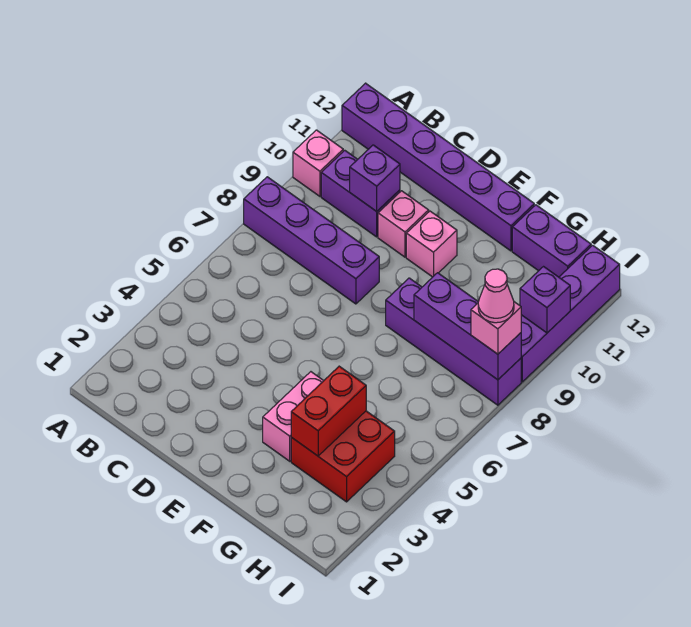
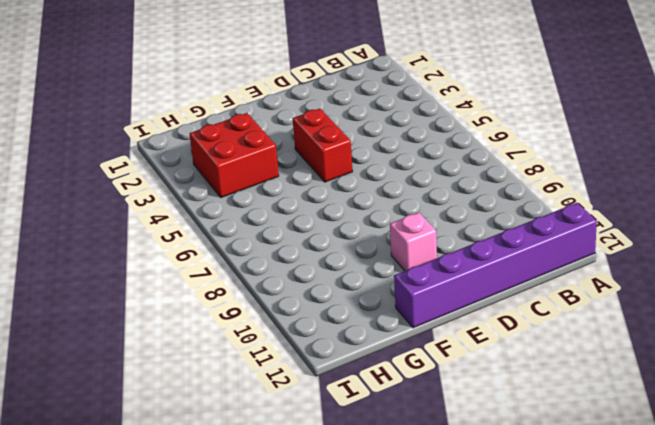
red 1x2 brick [293,108,353,182] -> red 1x2 brick moved to [291,366,366,456]
none -> purple 1x4 brick [244,177,379,304]
none -> pink 1x1 brick [293,130,343,196]
none -> purple 1x2 brick [321,150,400,237]

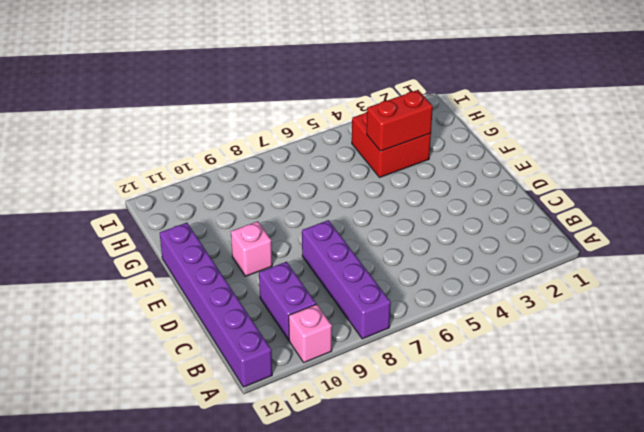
none -> pink 1x1 brick [378,191,429,257]
none -> pink 1x2 brick [263,372,324,461]
none -> purple 1x4 brick [386,278,521,405]

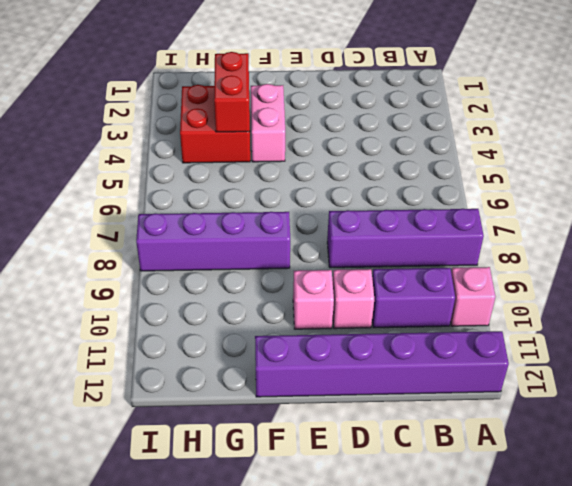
none -> purple 1x2 brick [512,205,591,277]
none -> purple 1x4 brick [521,245,620,382]
none -> purple 1x1 brick [350,145,400,211]

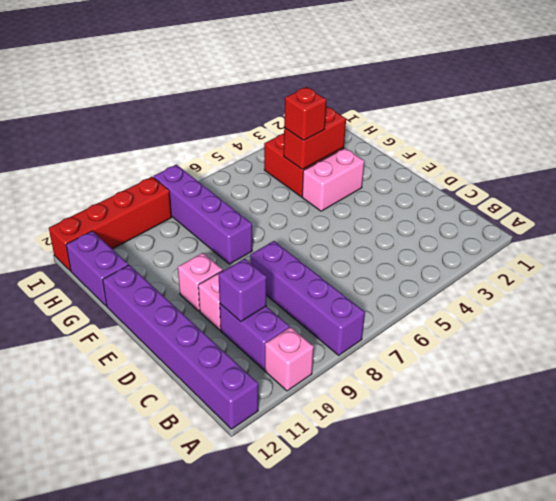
red 1x1 brick [284,87,326,141] -> none
red 1x4 brick [49,177,172,271] -> purple 1x4 brick [521,245,620,382]
none -> purple 1x3 brick [414,273,521,380]
none -> purple 1x1 brick [520,267,570,333]
none -> pink 1x1 brick [471,302,521,354]

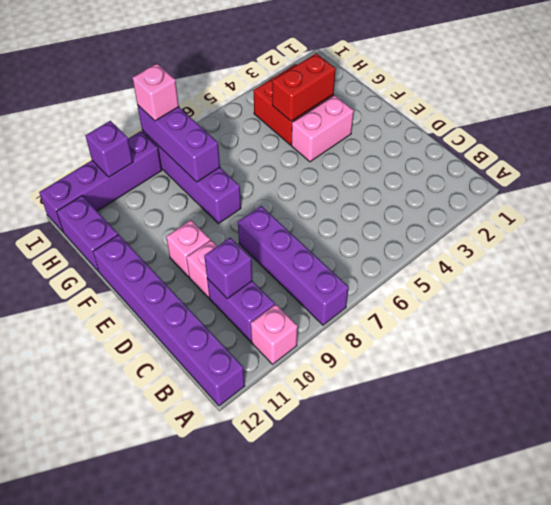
none -> pink 1x1 cone [478,269,514,323]

